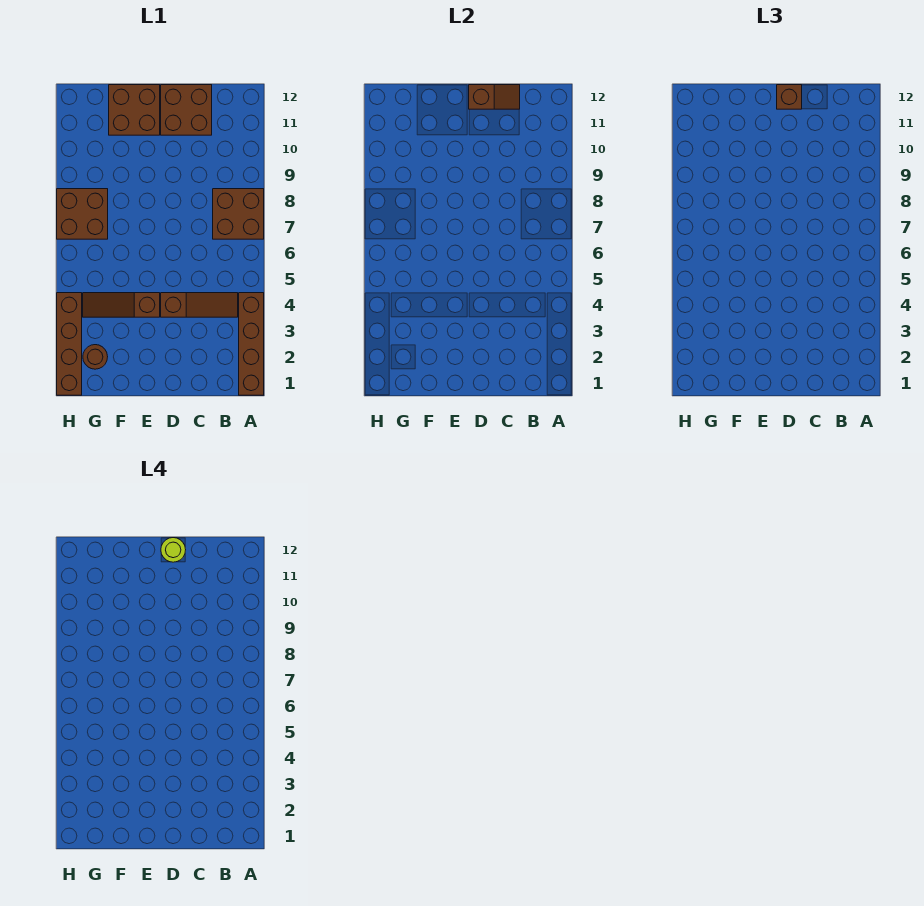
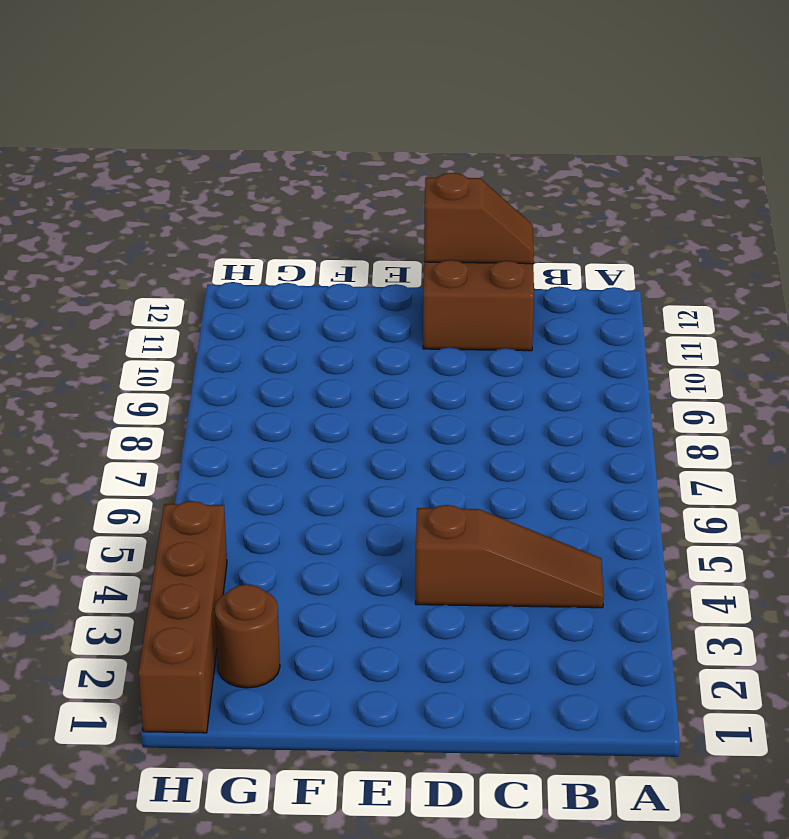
none -> brown 1x4 brick [239,293,264,395]
none -> brown 2x2 brick [213,189,264,239]
none -> brown 1x3 slope [83,293,160,317]

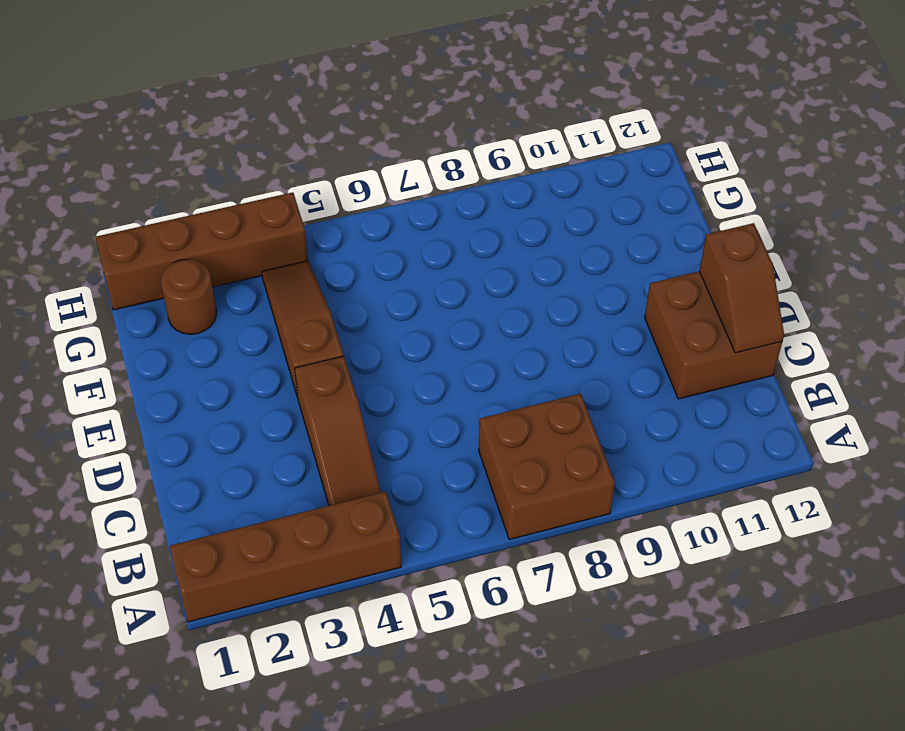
none -> brown 2x2 brick [109,85,160,135]
none -> brown 2x2 brick [57,189,108,239]
none -> brown 1x1 brick [777,85,802,109]

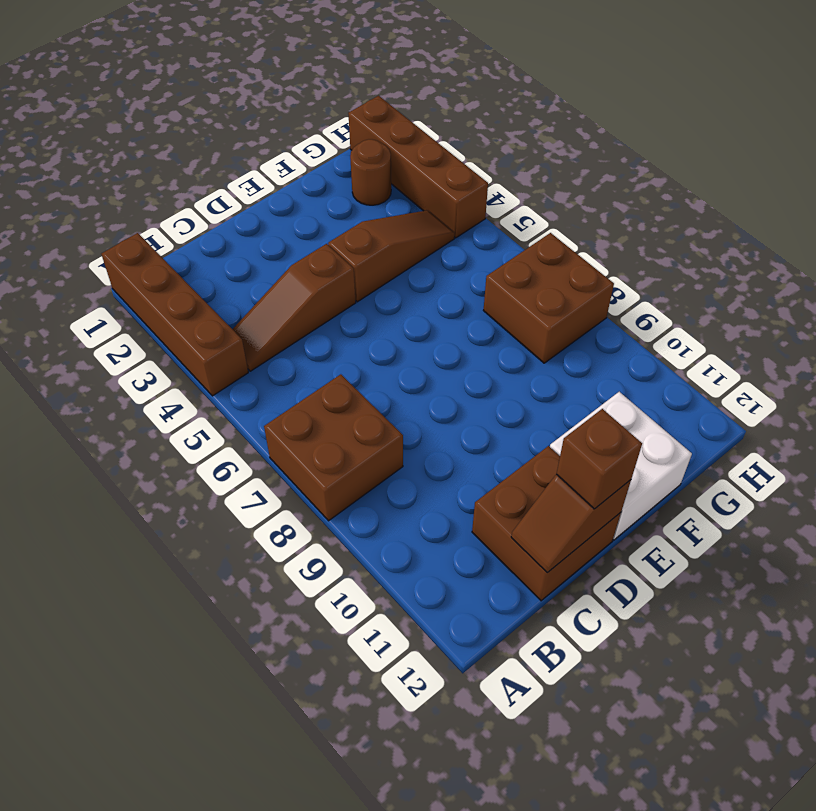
white 2x2 brick [550,392,692,540] -> brown 2x2 brick [109,85,160,135]
none -> lime 1x1 round brick [161,538,186,562]

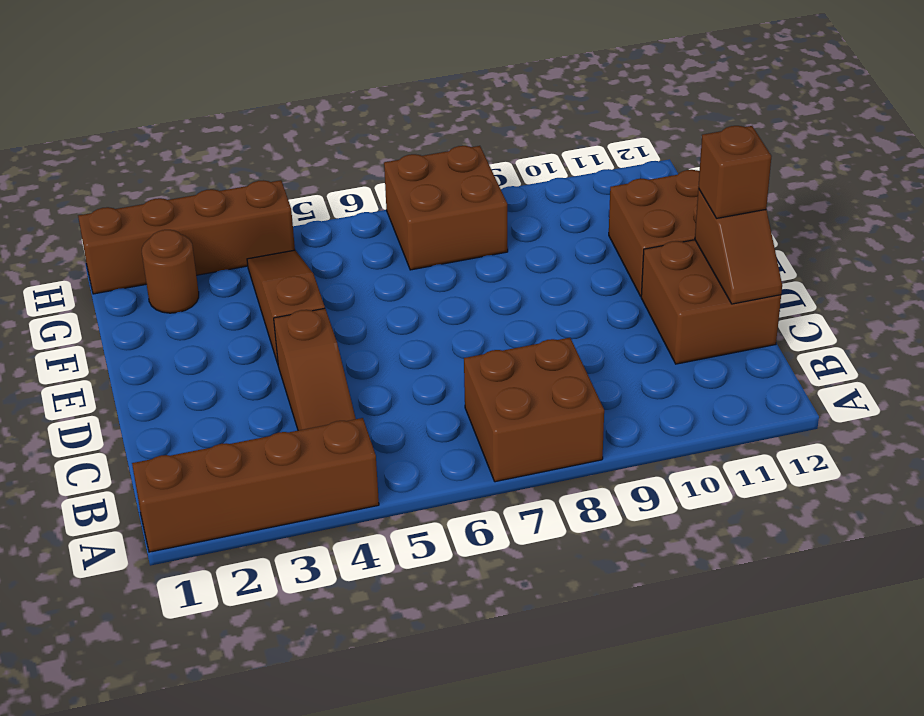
none -> lime 1x1 round brick [161,538,186,562]

